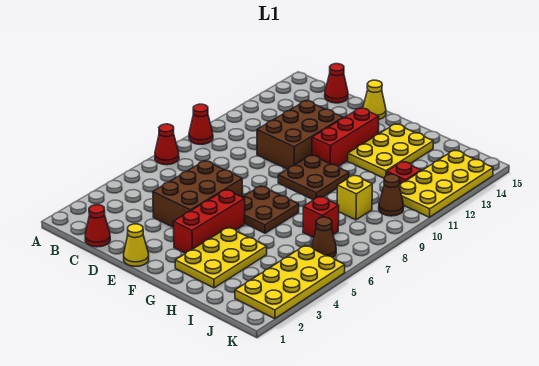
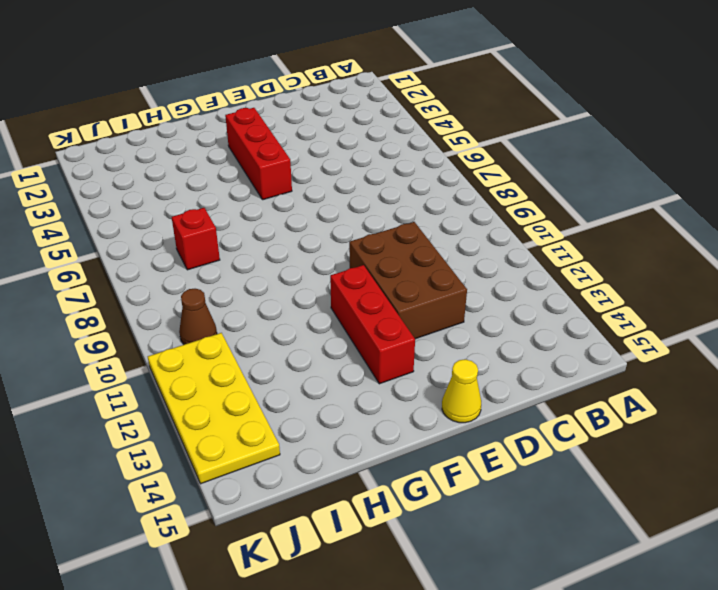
none -> red 1x1 cone [155,124,179,165]
none -> red 1x1 cone [189,104,213,144]
none -> red 1x1 cone [85,205,110,247]

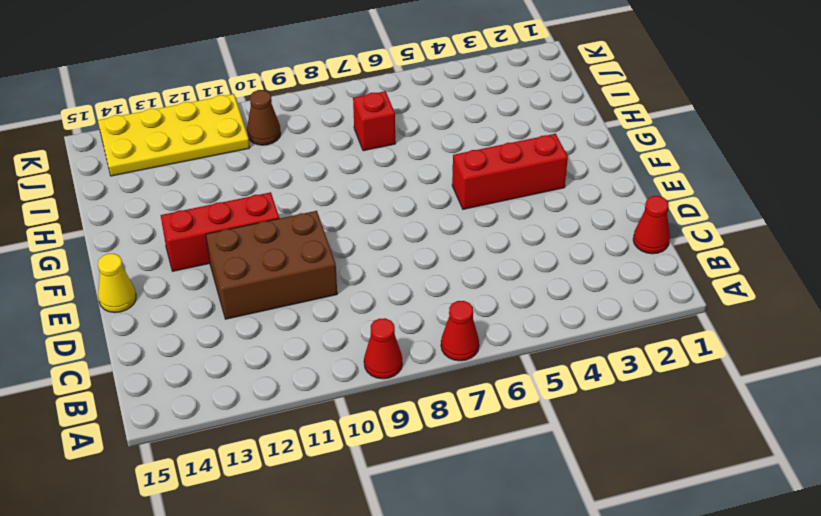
none -> red 1x1 cone [325,64,348,103]
none -> brown 2x3 brick [153,161,243,227]
none -> yellow 1x1 cone [124,224,149,266]

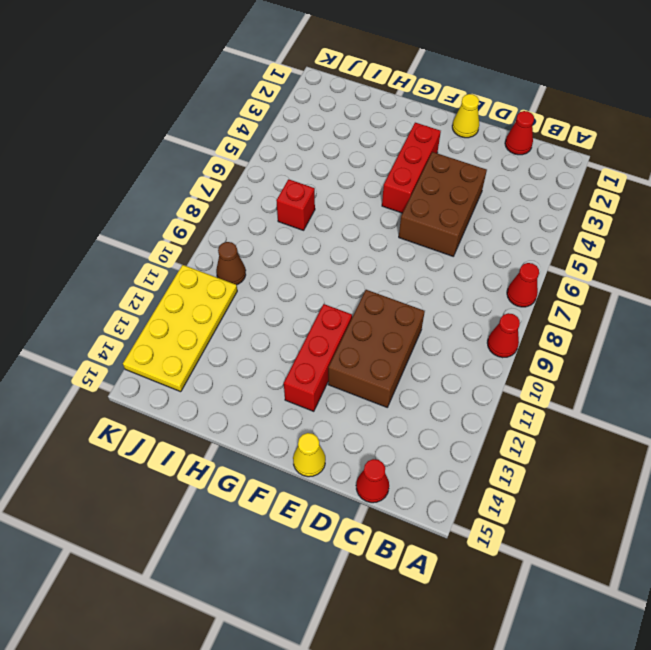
none -> brown 2x2 plate [243,186,299,233]
none -> brown 2x2 plate [278,155,349,200]
none -> yellow 2x3 plate [175,227,267,288]

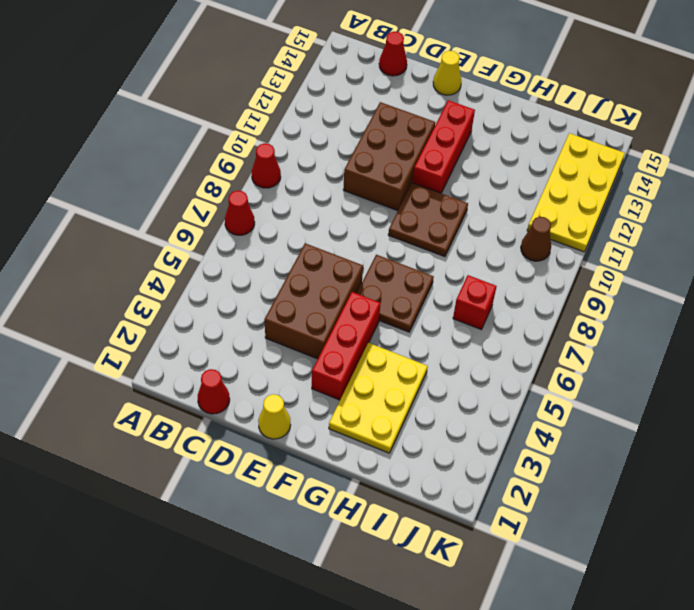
none -> yellow 2x3 plate [348,124,433,178]
none -> yellow 1x1 brick [337,175,372,220]
none -> red 1x1 plate [387,162,421,185]

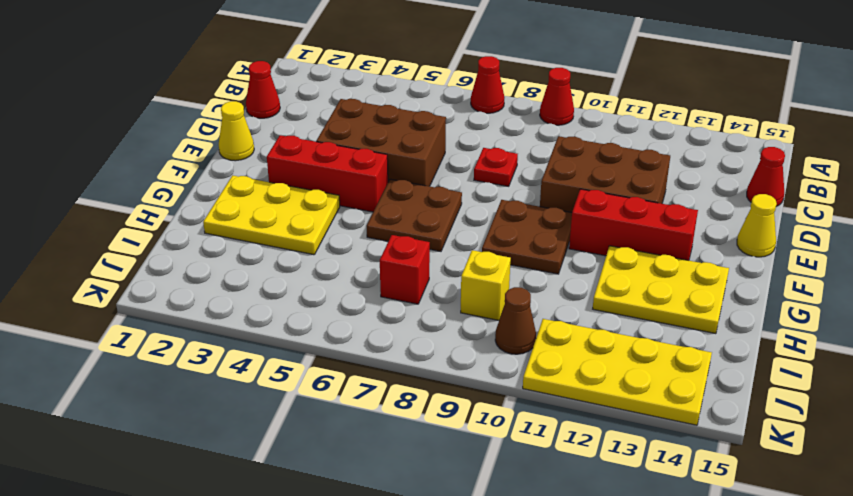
red 1x1 plate [474,148,518,186] -> red 1x1 plate moved to [387,162,421,185]
none -> yellow 2x4 plate [235,245,345,319]
none -> brown 1x1 cone [311,217,336,257]

